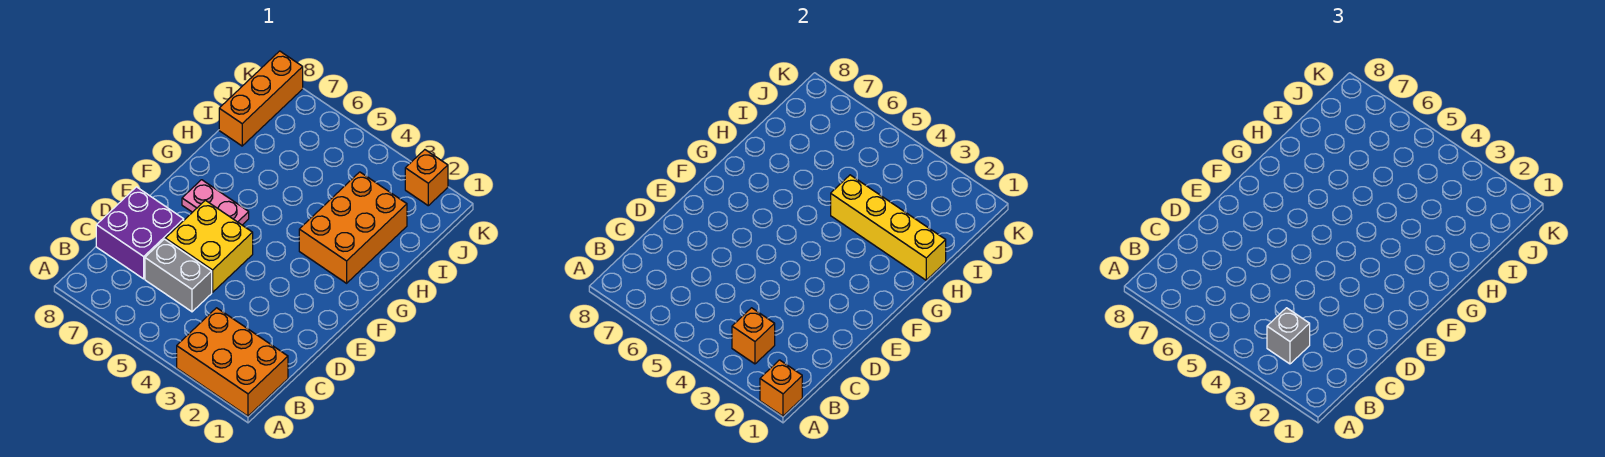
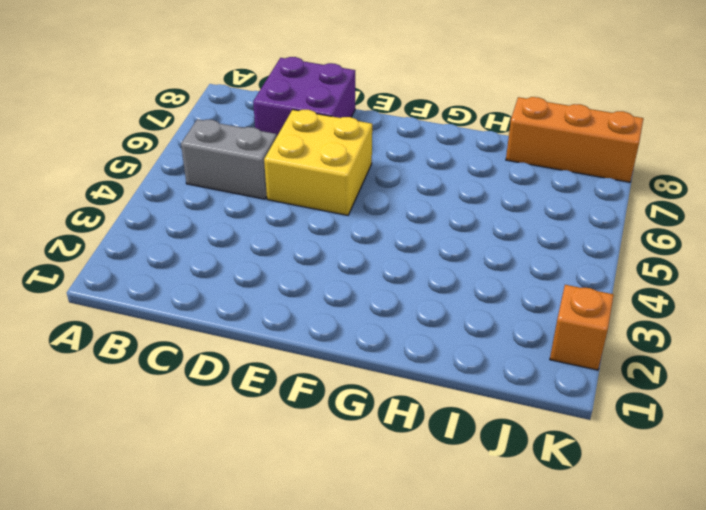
grey 1x2 brick [181,119,277,199] -> grey 1x2 brick turned to [145,239,212,312]
none -> orange 2x3 brick [177,308,288,416]
none -> pink 1x2 plate [182,180,249,225]
none -> orange 2x3 brick [299,172,407,283]

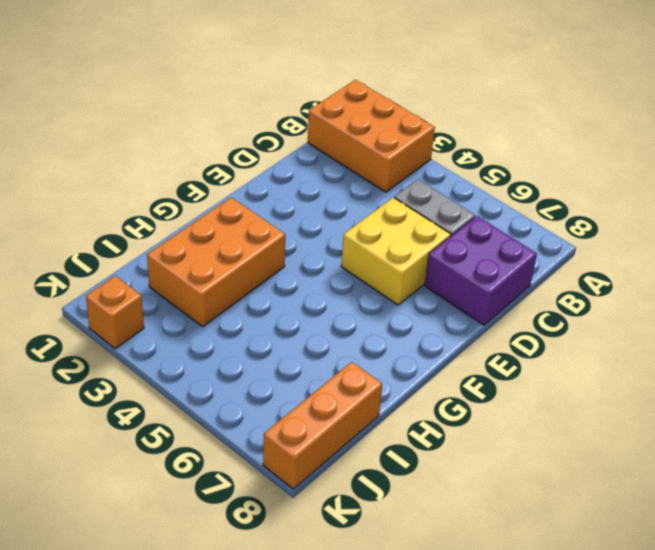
none -> pink 1x2 plate [182,180,249,225]
none -> orange 1x1 brick [760,360,802,416]
none -> orange 1x1 brick [732,308,775,364]

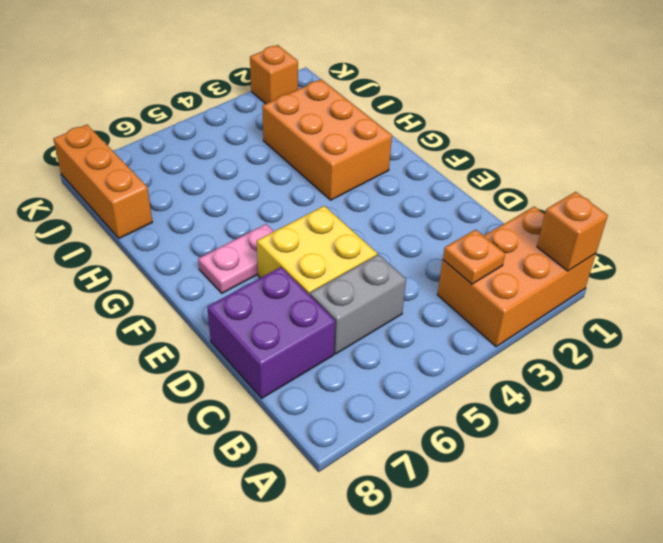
orange 1x1 plate [443,230,505,284] -> orange 1x1 brick [732,308,775,364]
none -> yellow 1x4 brick [831,175,946,280]
none -> grey 1x1 brick [1267,308,1310,364]

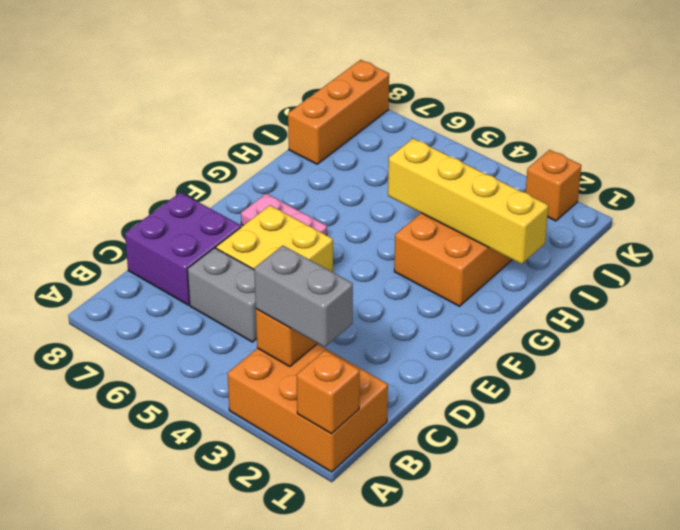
grey 1x2 brick [254,246,353,347] -> grey 1x1 brick [1267,308,1310,364]

